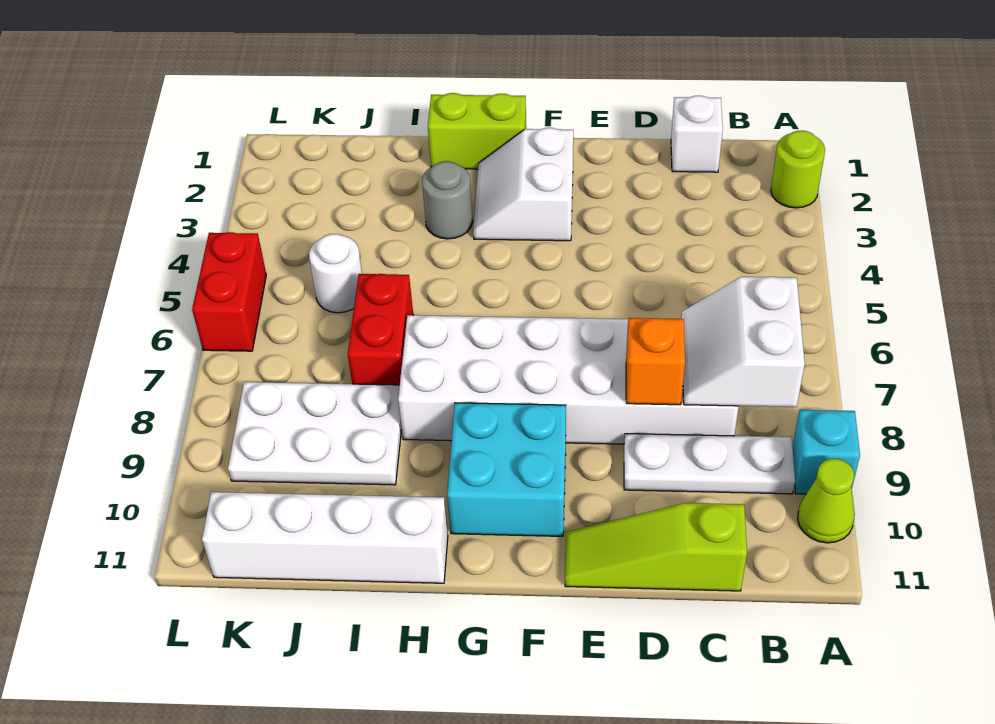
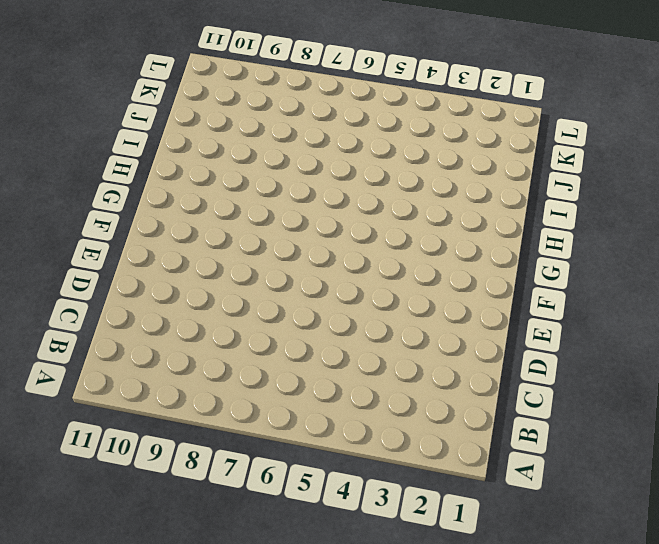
none -> lime 1x1 round brick [771,131,825,208]
none -> cyan 1x1 brick [792,410,860,494]
none -> lime 1x1 cone [798,459,855,543]

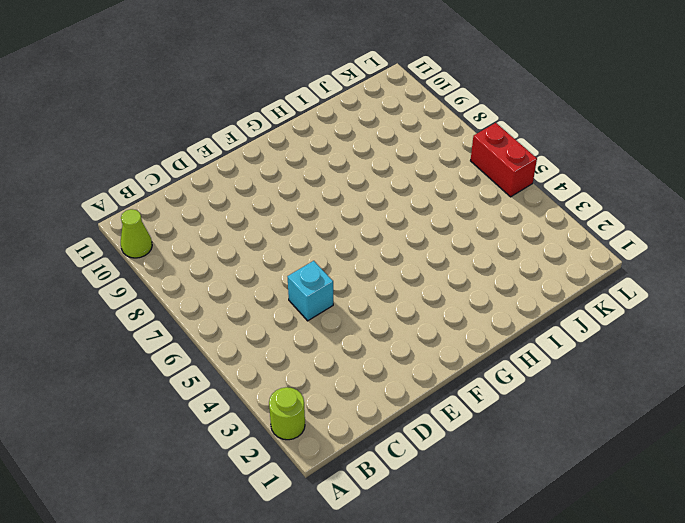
cyan 1x1 brick [288,261,333,321] -> cyan 1x1 brick moved to [792,410,860,494]
none -> white 1x3 plate [624,434,795,494]
none -> white 1x1 brick [671,96,723,172]
none -> white 2x6 brick [398,315,739,444]

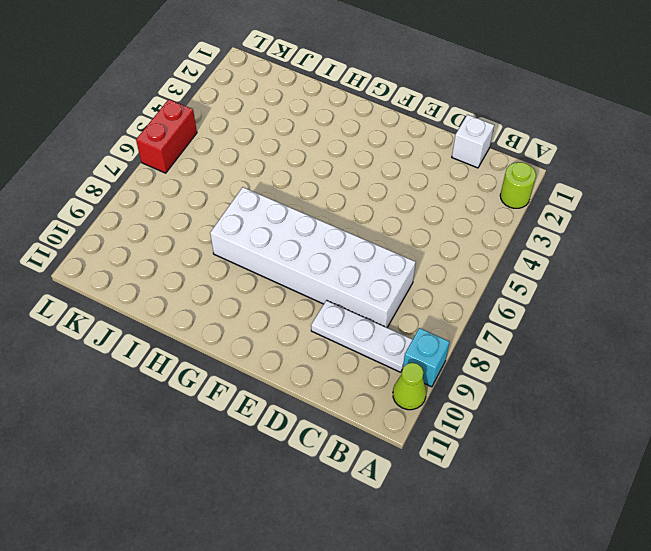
none -> lime 1x3 slope [565,503,747,591]
none -> white 2x2 slope [473,128,573,241]
none -> cyan 2x2 brick [447,403,566,536]

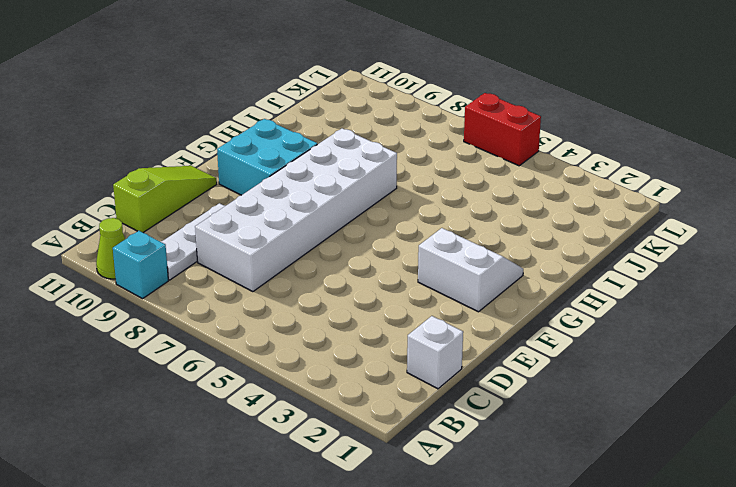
none -> lime 1x1 round brick [771,131,825,208]
none -> lime 1x2 brick [428,93,526,169]
none -> grey 1x1 round brick [422,161,473,239]

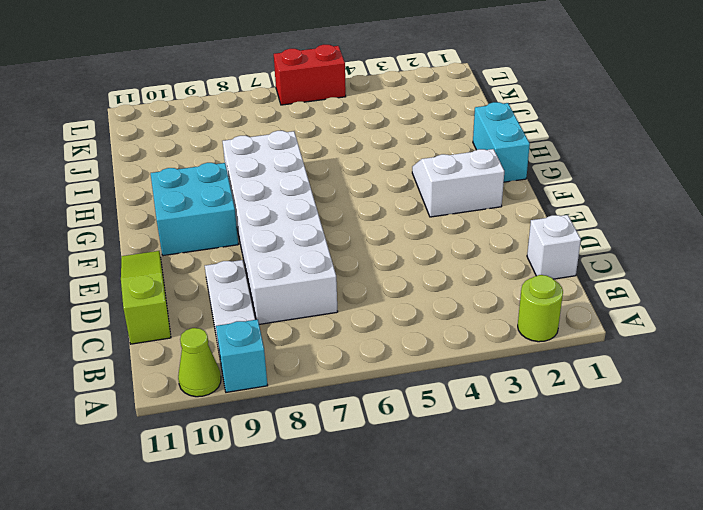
cyan 1x2 brick [473,102,530,182] -> lime 1x2 brick [428,93,526,169]
none -> grey 1x1 round brick [422,161,473,239]
none -> white 1x4 brick [202,492,448,583]
none -> red 1x2 brick [348,274,413,385]

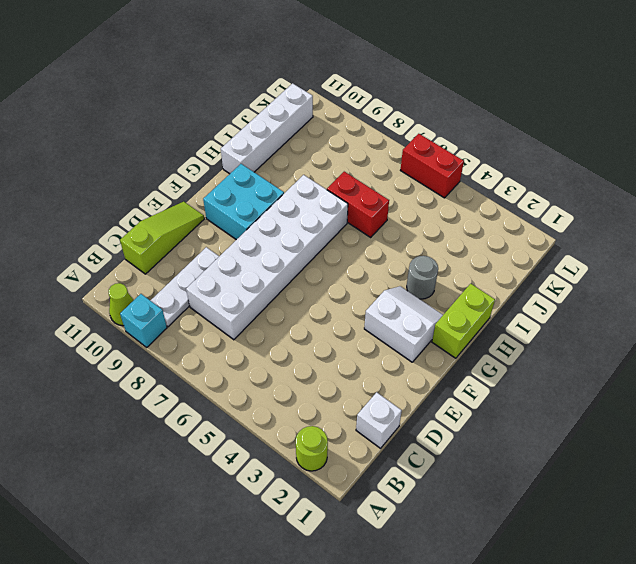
none -> white 2x3 plate [228,382,402,485]
none -> white 1x1 round brick [309,234,362,313]
none -> white 2x2 slope [681,277,805,407]

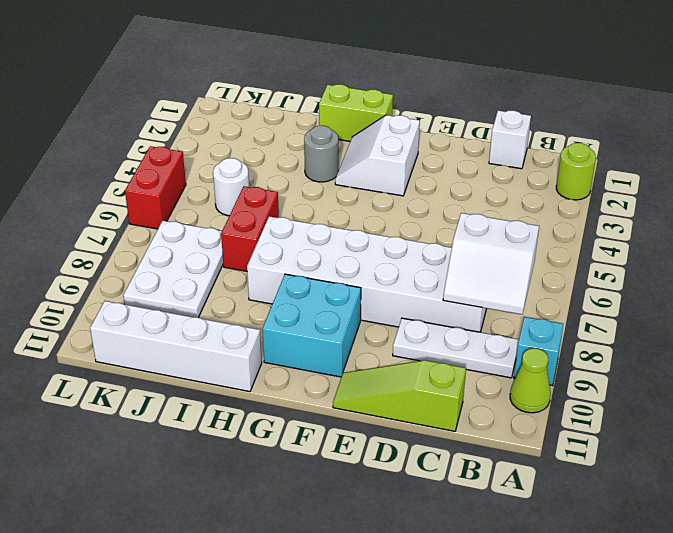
white 2x2 slope [443,213,539,314] -> white 2x2 slope turned to [681,277,805,407]
white 2x3 plate [123,221,223,317] -> white 2x3 plate turned to [228,382,402,485]
none -> orange 1x1 brick [626,318,685,405]

